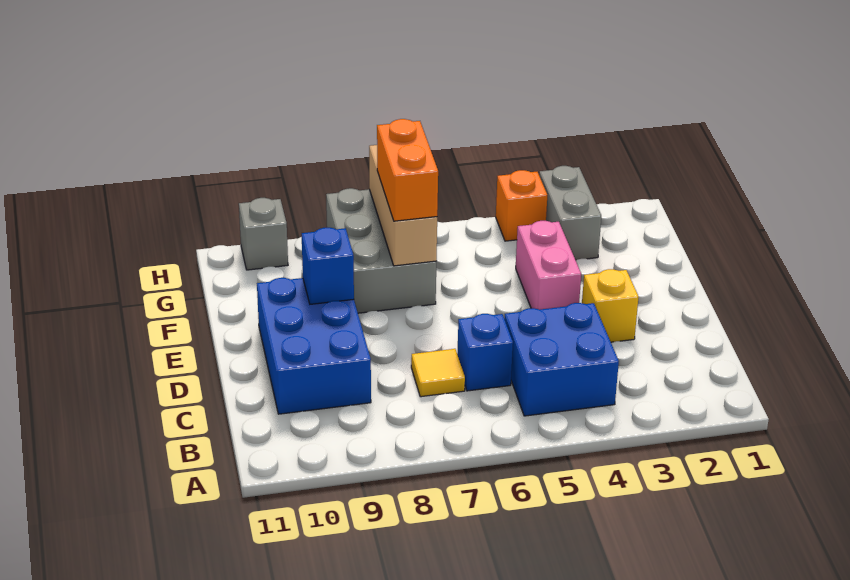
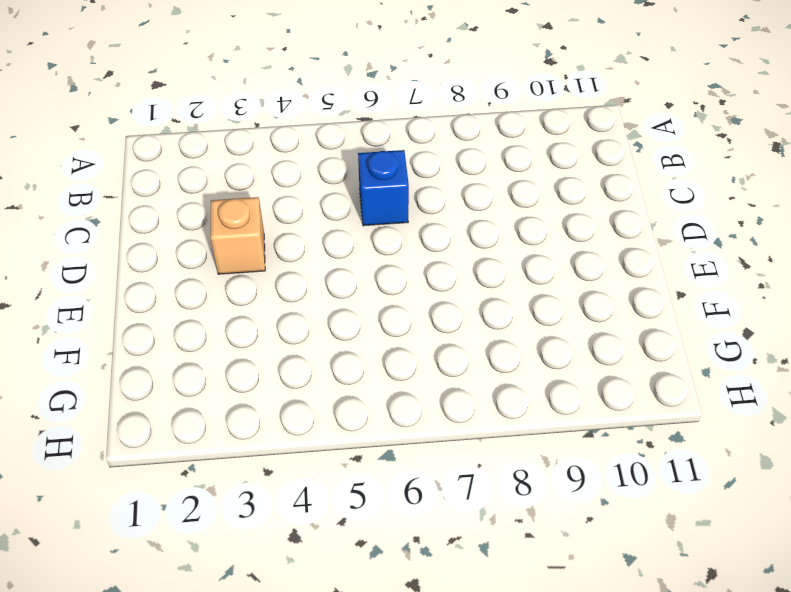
tan 1x1 brick [211,197,265,274] -> yellow 1x1 brick [582,269,639,342]
none -> blue 2x2 brick [504,303,619,416]
none -> yellow 1x1 tile [411,349,465,397]
none -> blue 2x3 brick [257,278,371,414]

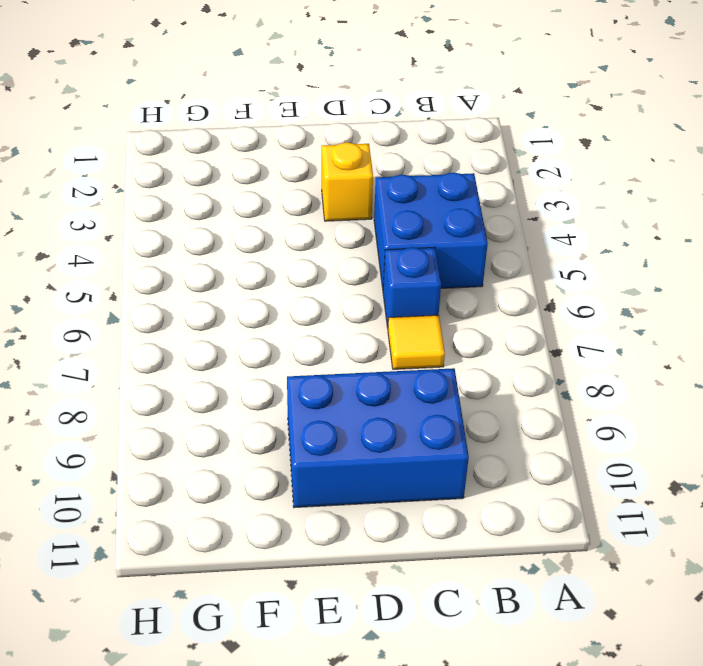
none -> pink 1x2 brick [516,221,581,310]
none -> grey 2x3 brick [326,188,436,313]
none -> grey 1x2 brick [539,166,601,260]

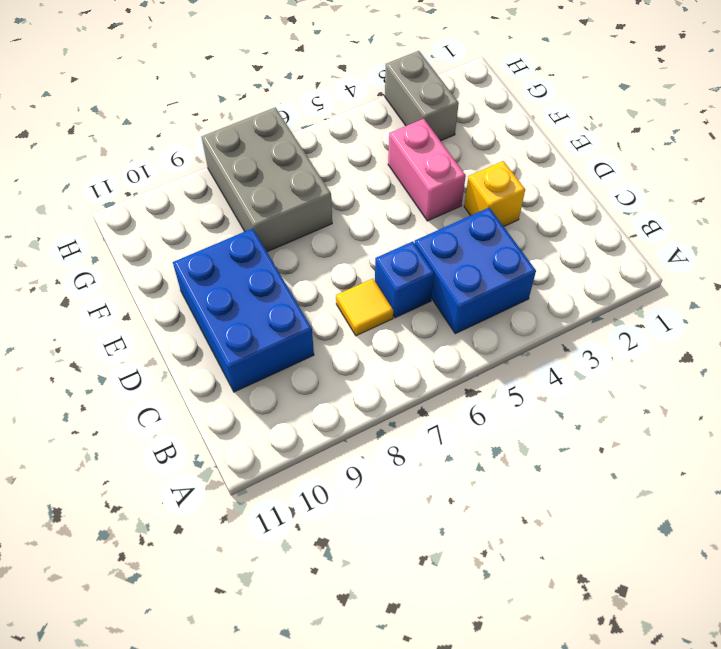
none -> orange 1x1 brick [496,170,547,241]
none -> grey 1x1 brick [239,198,288,270]
none -> blue 1x1 brick [302,228,354,304]

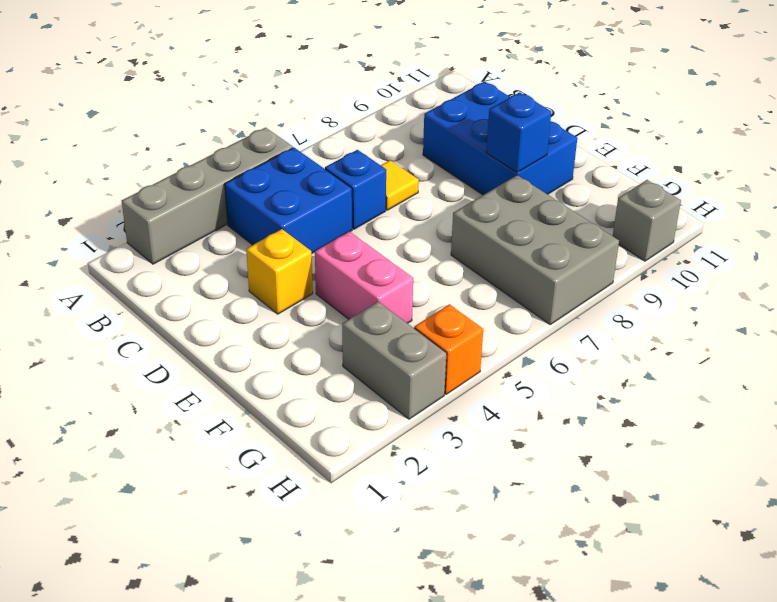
grey 1x4 brick [122,128,293,264] -> none
none -> tan 1x3 brick [369,145,437,266]
none -> orange 1x2 brick [377,119,438,221]

